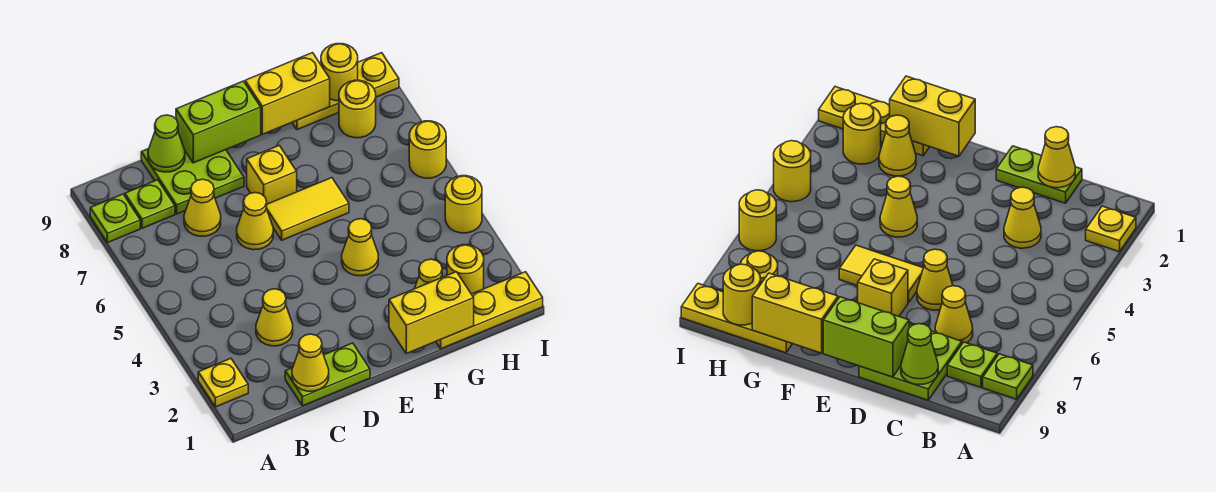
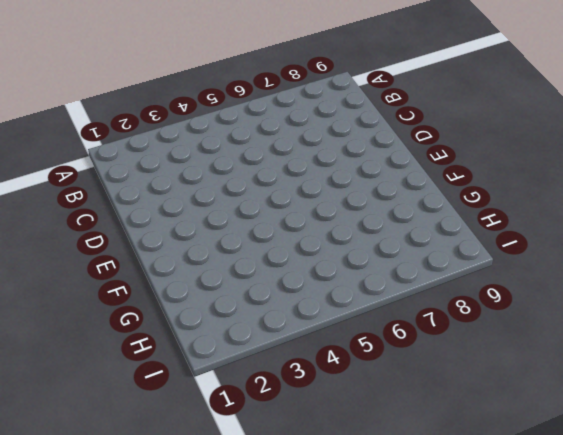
none -> yellow 1x1 plate [198,359,248,407]
none -> lime 1x1 plate [90,194,140,243]
none -> lime 1x1 plate [125,180,175,228]

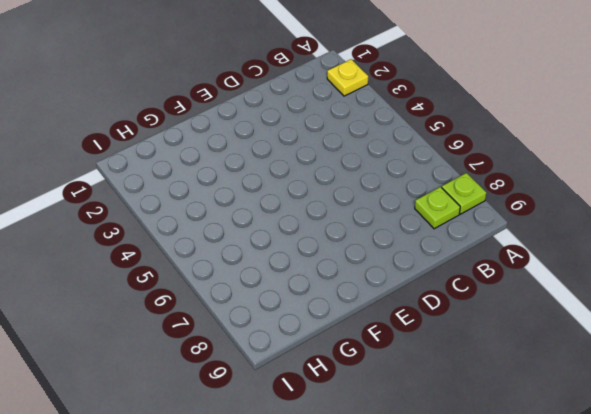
none -> lime 1x2 plate [285,343,370,406]
none -> yellow 1x1 cone [256,289,293,346]
none -> yellow 1x1 cone [184,179,221,236]

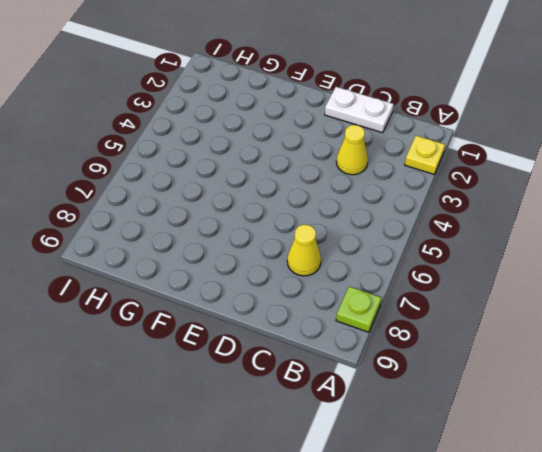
white 1x2 plate [325,87,394,133] -> lime 1x2 plate [285,343,370,406]
none -> lime 1x1 plate [125,180,175,228]
none -> lime 2x2 plate [141,149,244,214]
none -> yellow 1x1 cone [237,193,273,250]

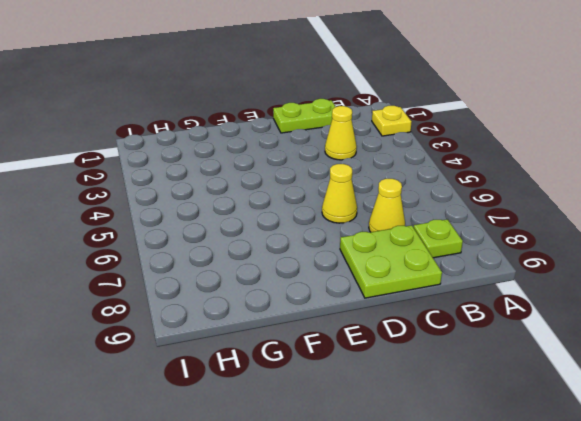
none -> lime 1x1 plate [90,194,140,243]
none -> yellow 1x2 tile [267,178,349,240]
none -> yellow 1x1 brick [247,145,297,204]

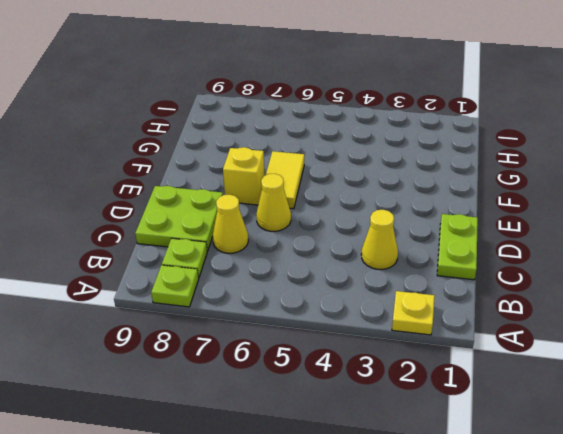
none -> yellow 1x1 cone [342,219,378,276]
none -> yellow 1x3 plate [436,272,543,349]
none -> yellow 1x1 cone [415,259,443,289]

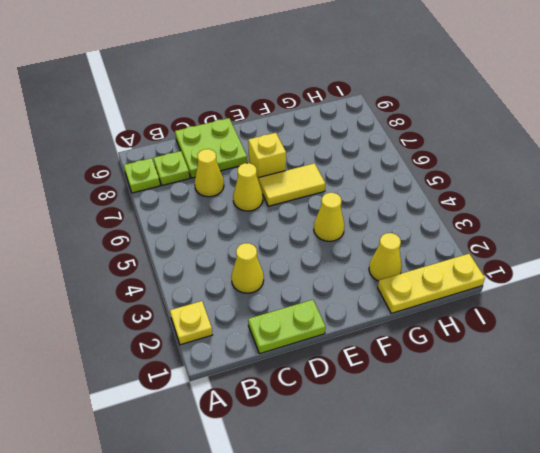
none -> yellow 1x3 plate [292,53,399,130]
none -> yellow 1x1 round brick [447,245,484,294]
none -> yellow 1x1 round brick [339,80,376,138]

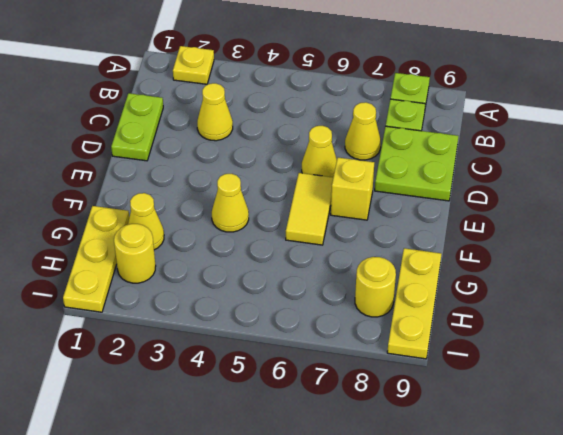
none -> yellow 1x1 round brick [445,176,482,233]
none -> yellow 1x1 round brick [409,121,446,178]
none -> yellow 1x1 cone [292,334,329,391]

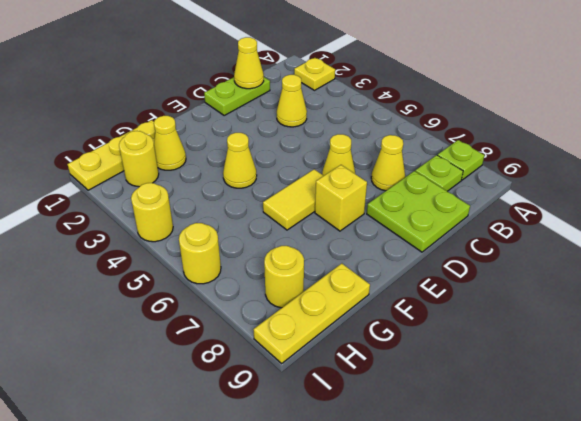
none -> lime 1x1 cone [148,115,185,172]
none -> lime 1x2 brick [176,81,261,163]
none -> yellow 1x2 brick [389,272,474,353]

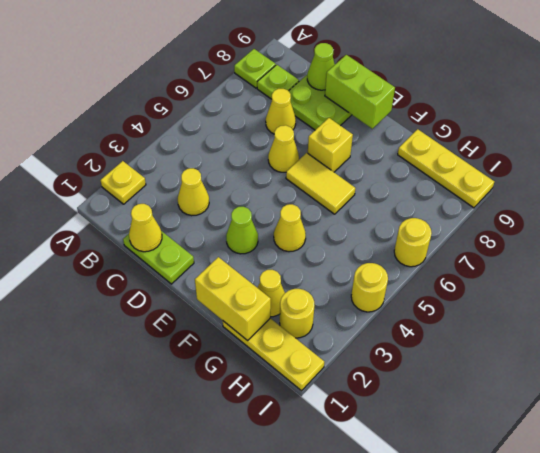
lime 1x1 cone [226,207,258,254] -> none
none -> yellow 1x1 round brick [339,80,376,138]
none -> yellow 1x2 brick [245,53,330,134]
none -> yellow 1x1 round brick [321,44,358,101]

